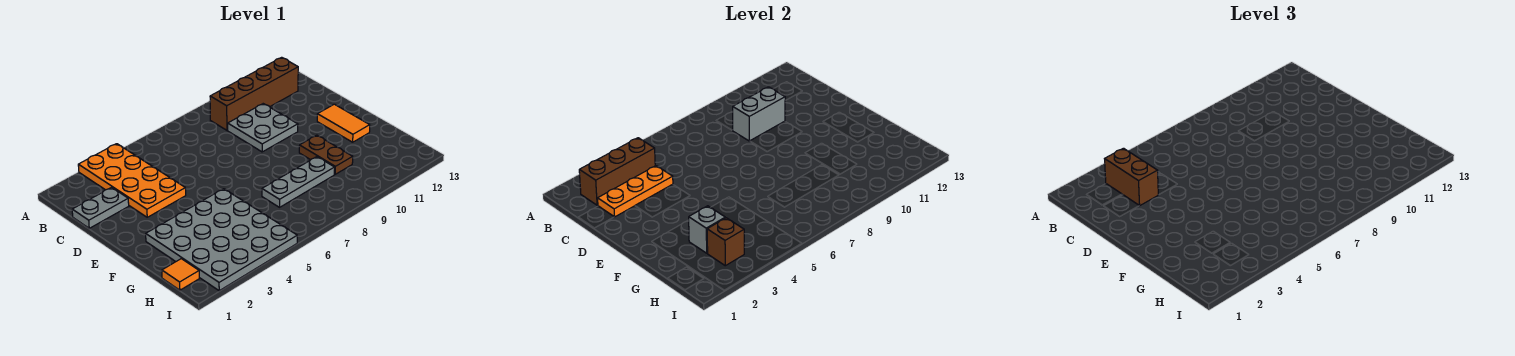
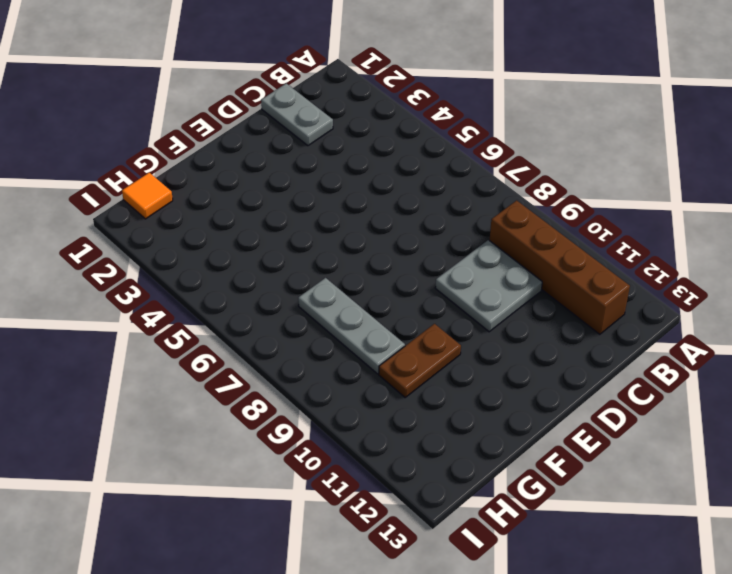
none -> orange 2x4 plate [78,144,186,217]
none -> orange 1x2 tile [317,104,370,142]
none -> grey 4x4 plate [146,189,297,291]

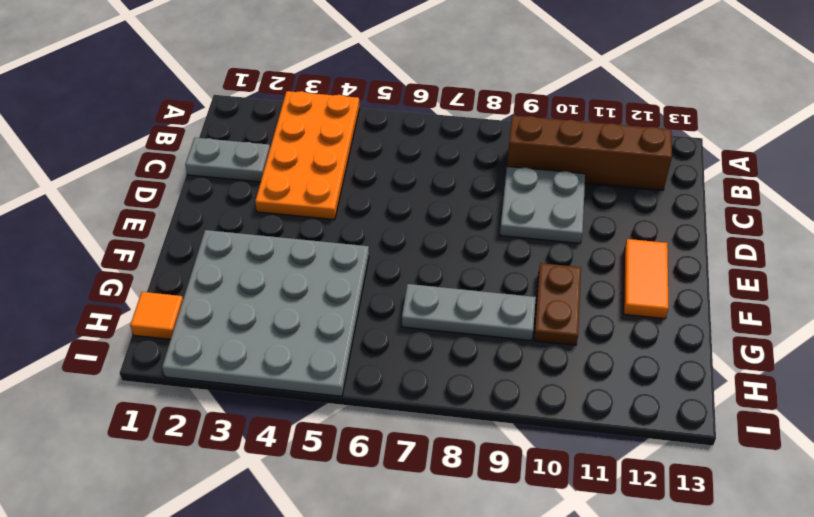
none -> brown 1x3 brick [579,138,655,205]
none -> orange 1x3 plate [598,166,673,217]
none -> grey 1x2 brick [733,87,785,141]

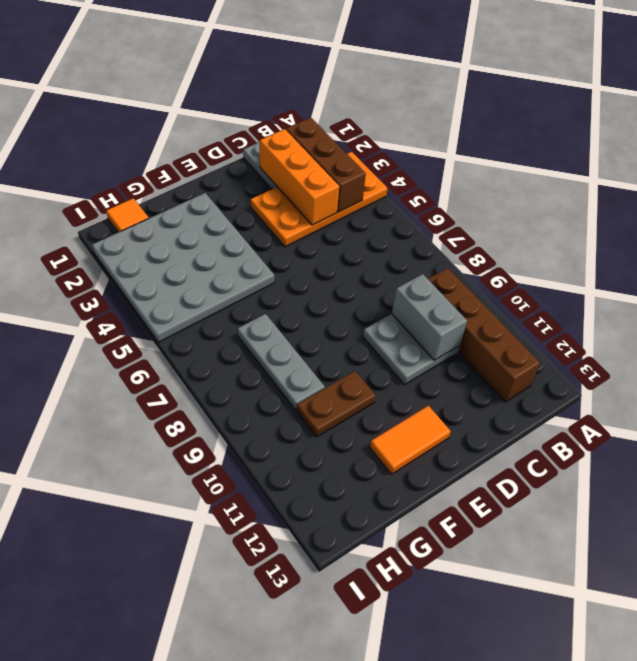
orange 1x3 brick [260,129,339,225] -> orange 1x3 plate [598,166,673,217]
none -> grey 1x1 brick [689,206,725,253]
none -> brown 1x1 brick [707,218,744,266]
none -> brown 1x2 brick [1105,148,1158,206]

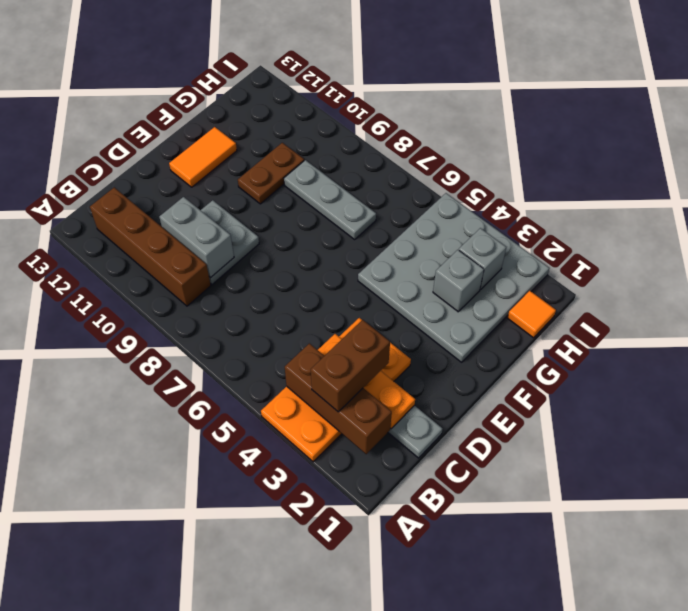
grey 1x1 brick [459,228,506,290] -> brown 1x1 brick [707,218,744,266]

